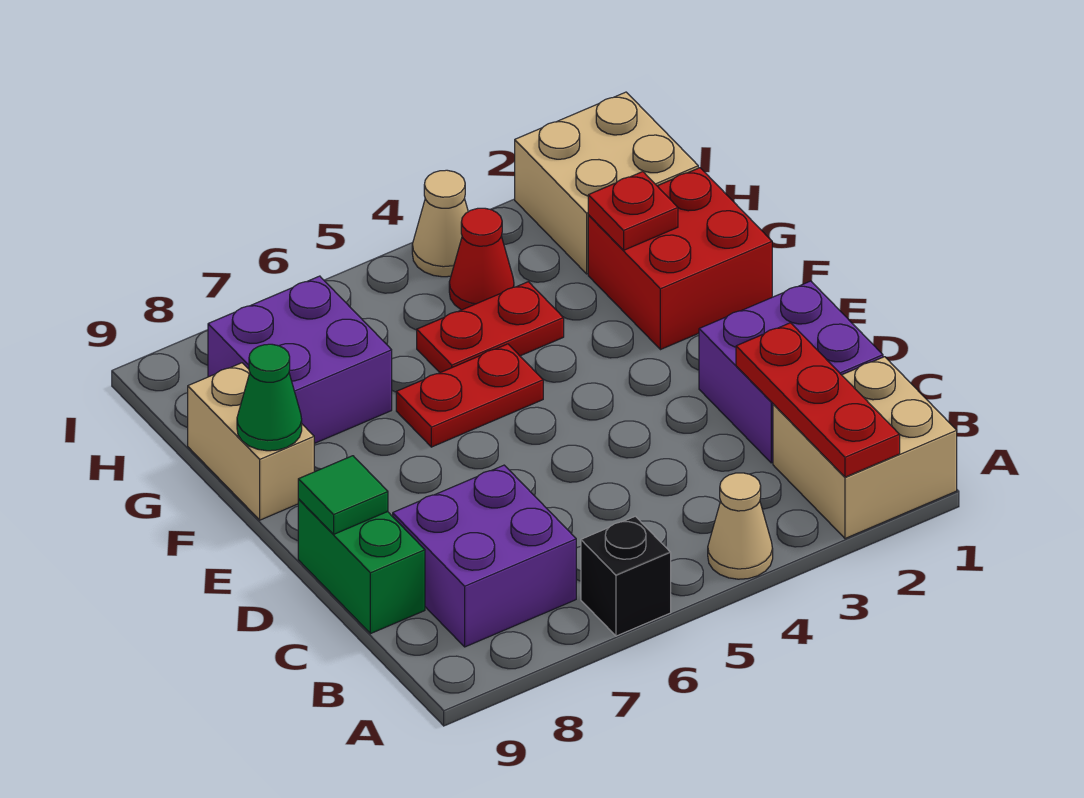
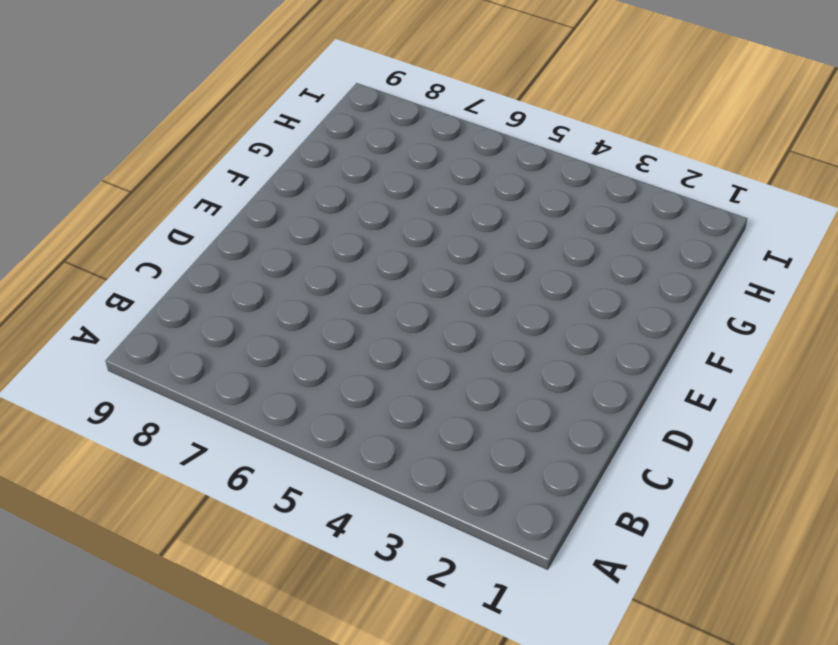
none -> tan 2x2 brick [773,357,957,539]
none -> tan 1x1 cone [708,473,773,579]
none -> black 1x1 brick [581,516,671,636]

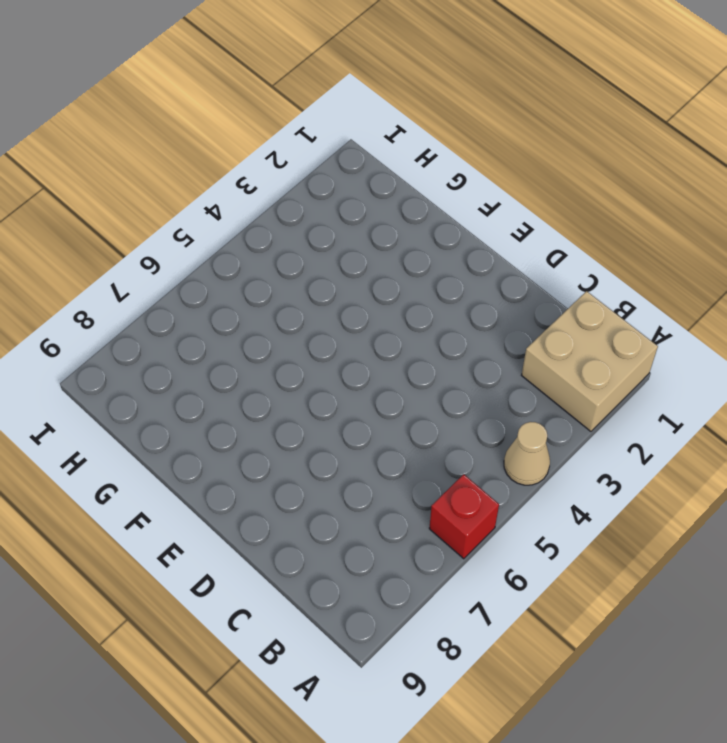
red 1x1 brick [429,474,499,559] -> black 1x1 brick [581,516,671,636]
none -> purple 2x2 brick [393,465,576,647]
none -> purple 2x2 brick [699,281,883,463]
none -> green 1x2 brick [298,499,425,634]

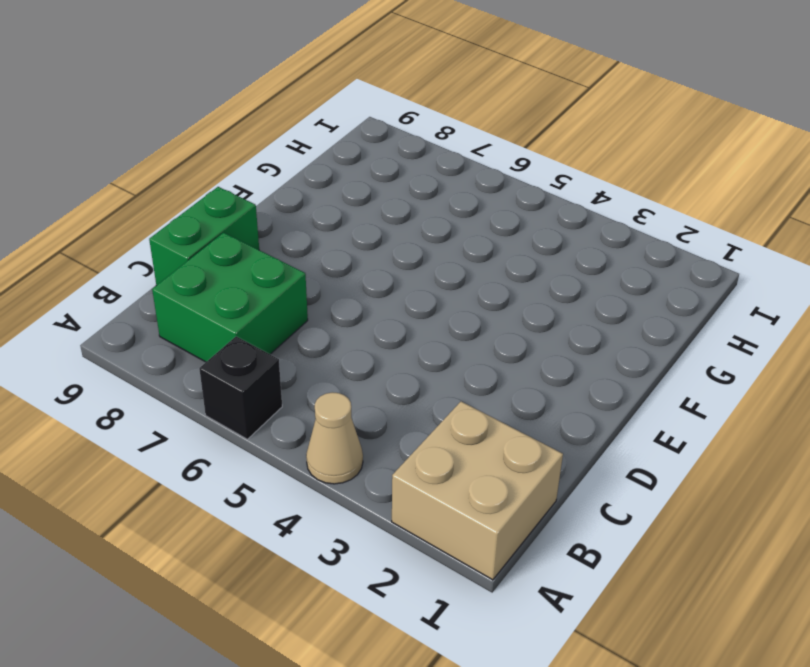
green 2x2 brick [152,233,308,362] -> purple 2x2 brick [393,465,576,647]
none -> purple 2x2 brick [699,281,883,463]
none -> red 2x2 brick [588,168,772,350]
none -> red 1x2 plate [396,344,543,447]

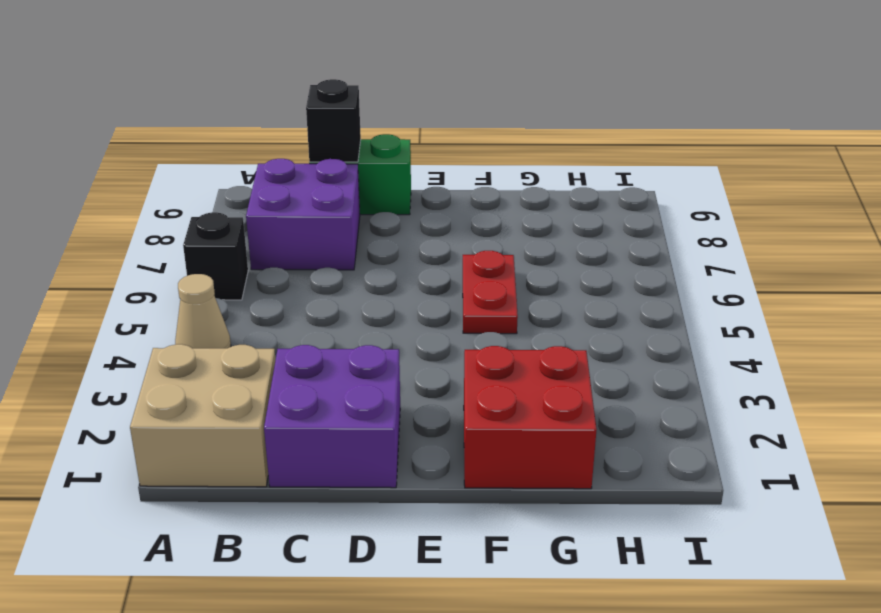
black 1x1 brick [306,79,361,162] -> none
none -> tan 1x2 brick [188,363,314,520]
none -> red 1x2 plate [417,282,564,373]
none -> purple 2x2 brick [208,276,392,443]

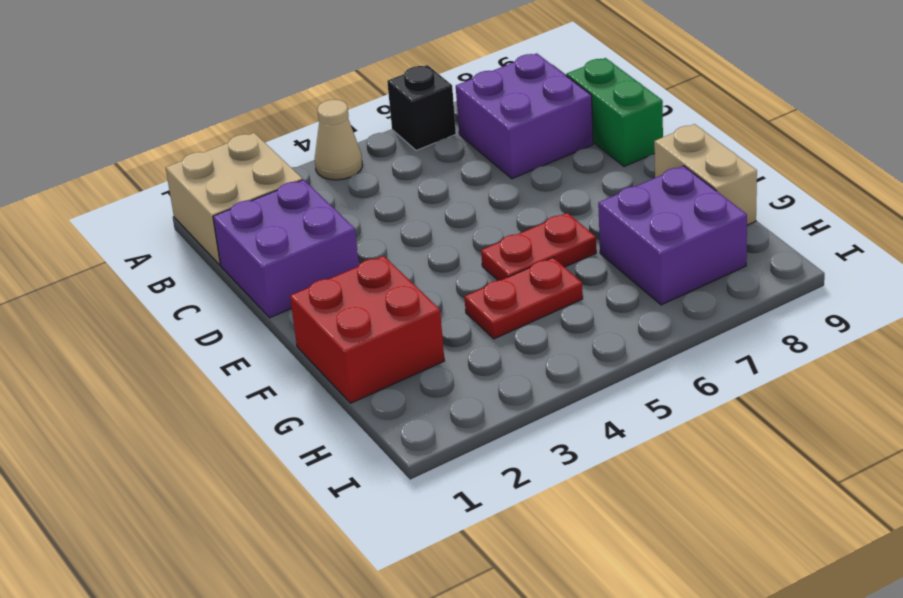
none -> tan 2x2 brick [515,92,698,274]
none -> red 1x1 cone [449,208,514,310]
none -> tan 1x1 cone [412,170,468,277]

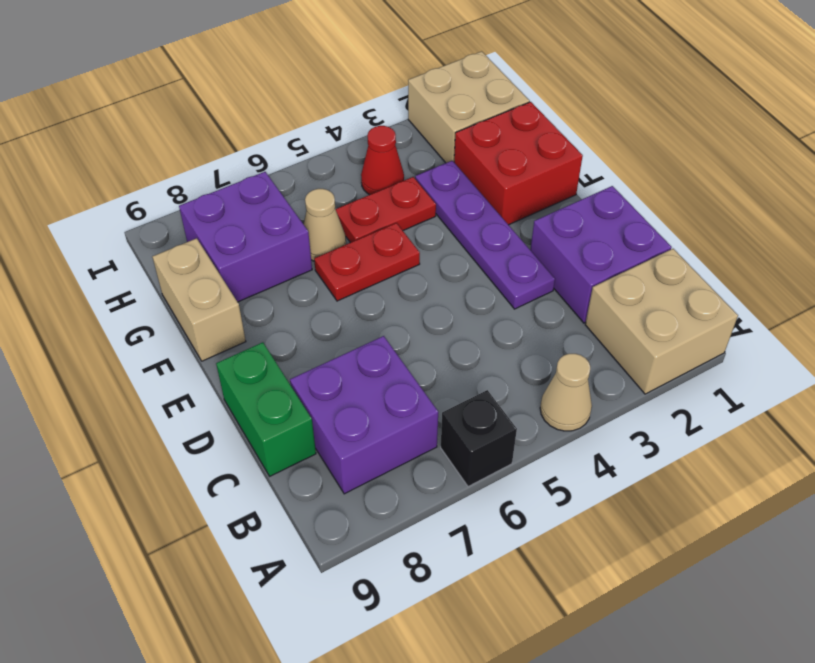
purple 1x4 plate [415,161,555,309] -> none
tan 1x1 cone [304,189,346,261] -> tan 1x1 cone moved to [412,170,468,277]
none -> red 1x3 plate [736,323,900,477]
none -> green 1x1 tile [298,456,388,534]
none -> green 1x1 cone [237,344,302,451]

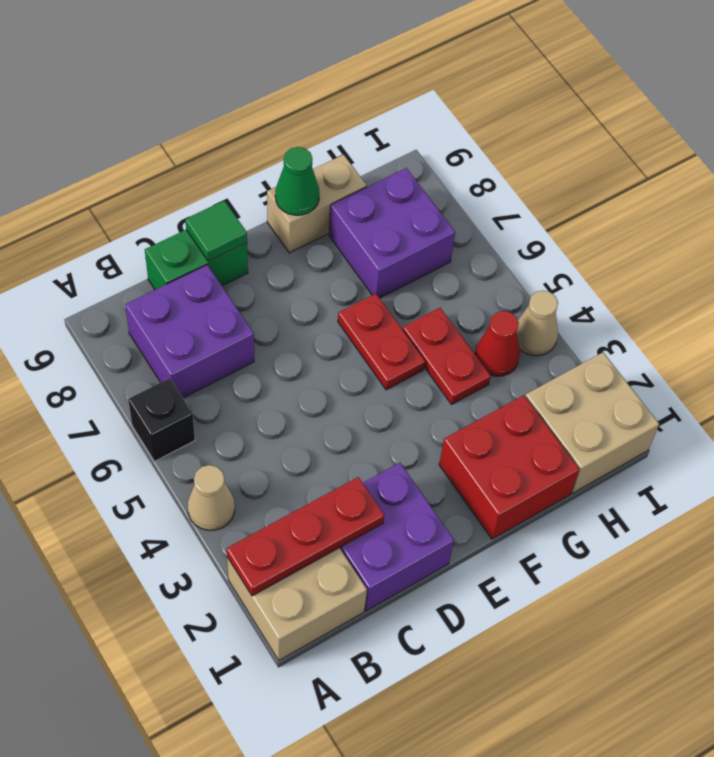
none -> red 1x1 plate [588,172,678,250]

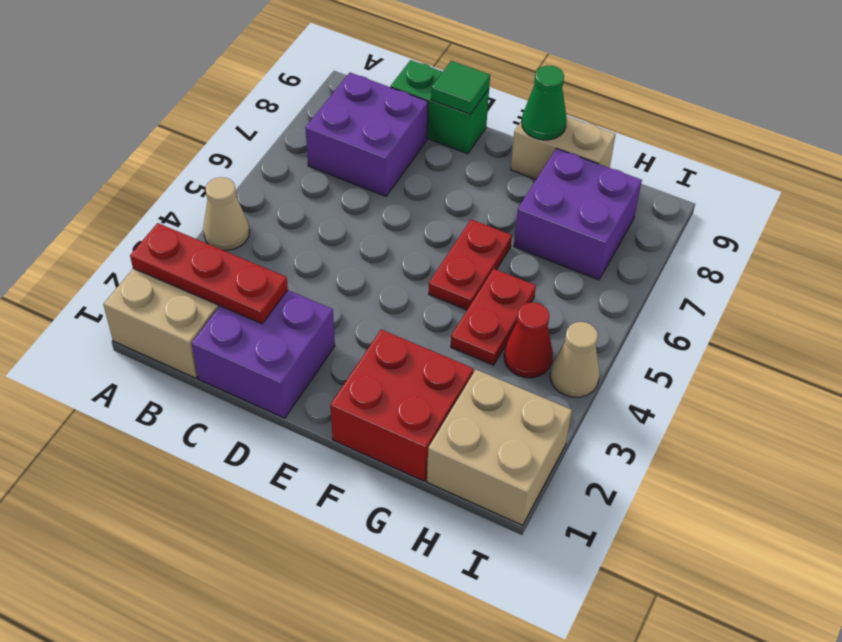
none -> black 1x1 brick [581,516,671,636]
none -> red 1x1 plate [588,172,678,250]

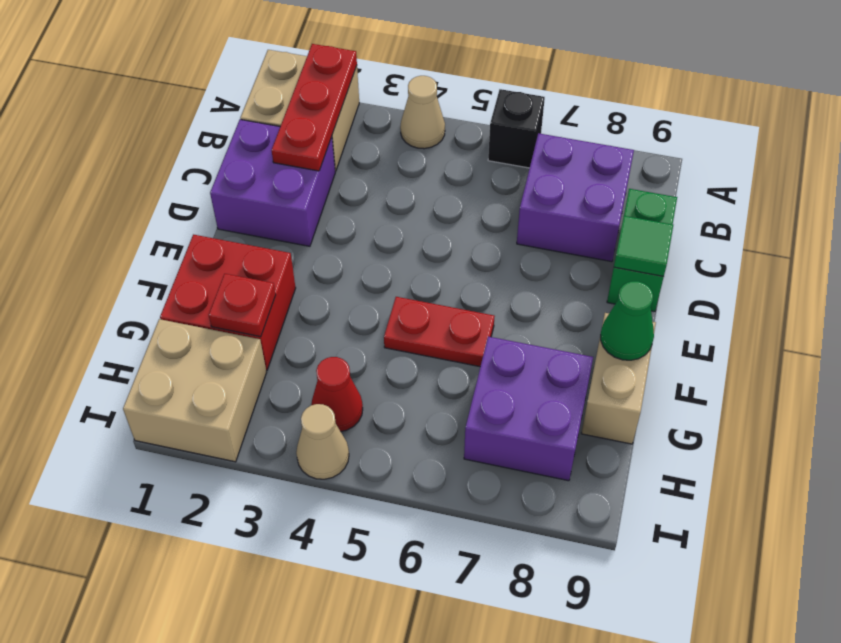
none -> red 1x2 plate [417,282,564,373]

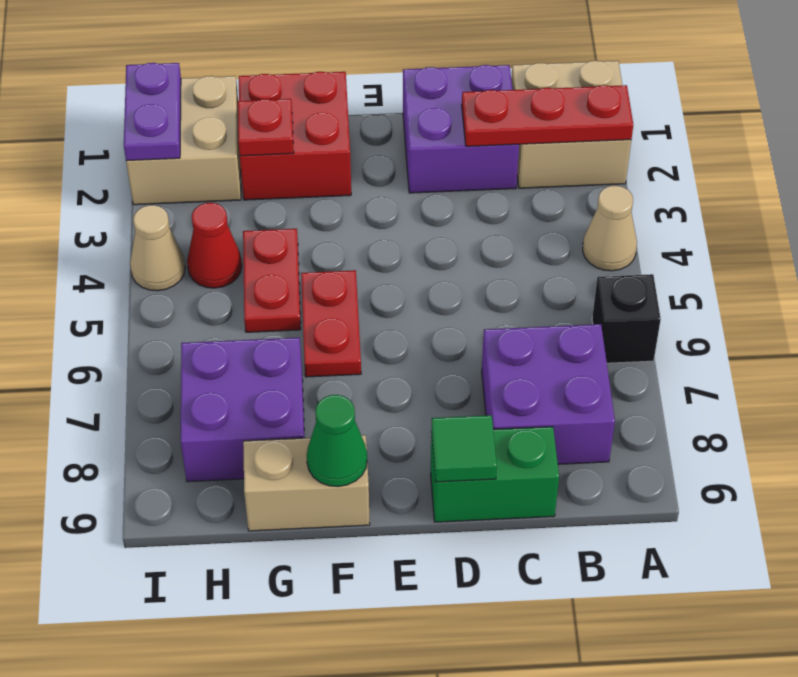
purple 1x2 plate [124,63,181,161] -> none

